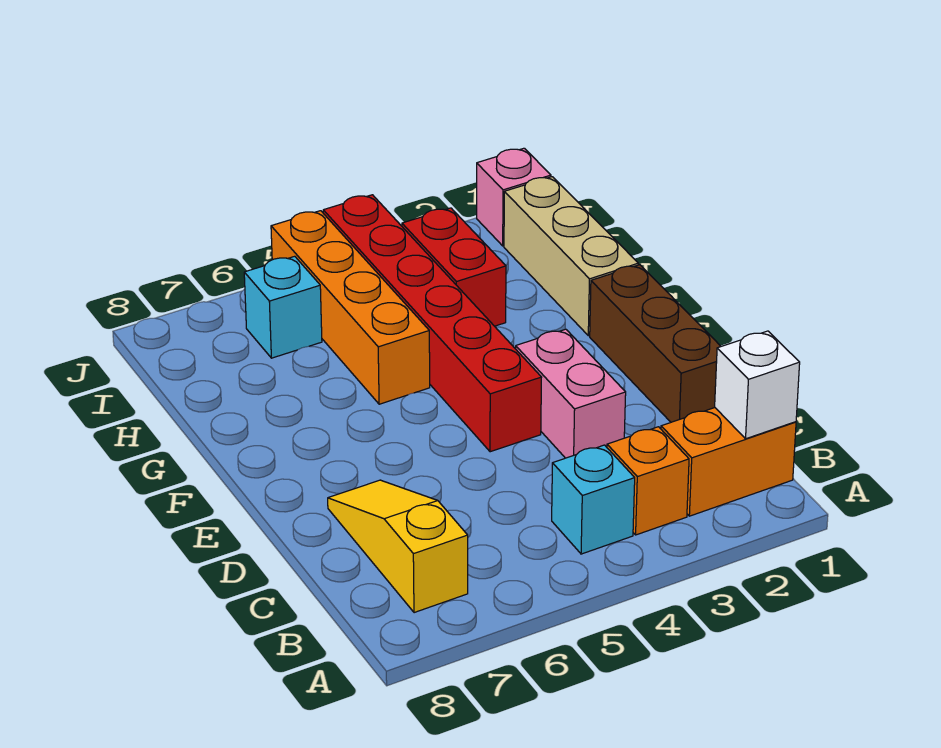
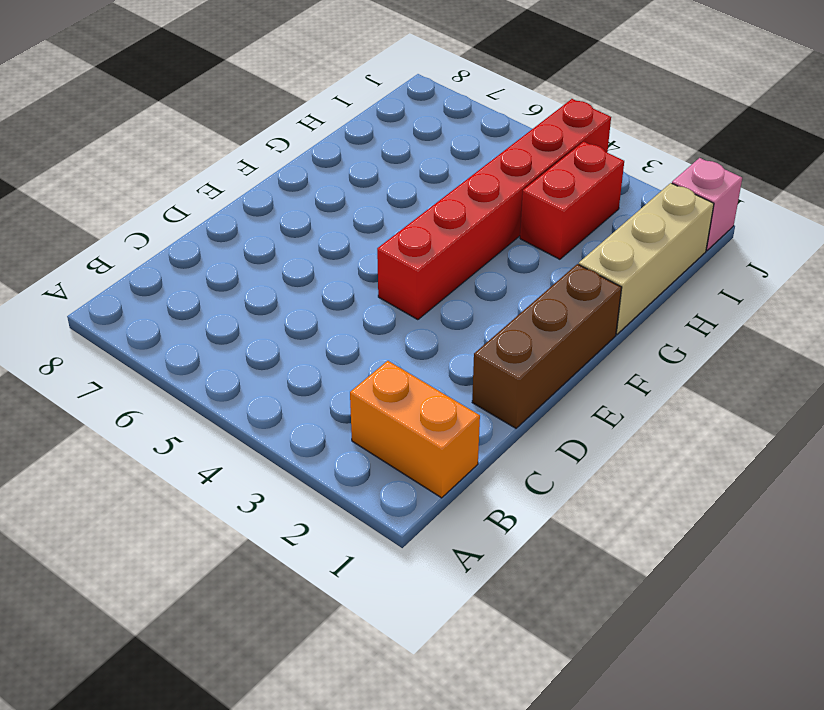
none -> orange 1x1 brick [607,427,689,535]
none -> cyan 1x1 brick [552,445,635,554]
none -> yellow 1x3 slope [328,480,468,613]

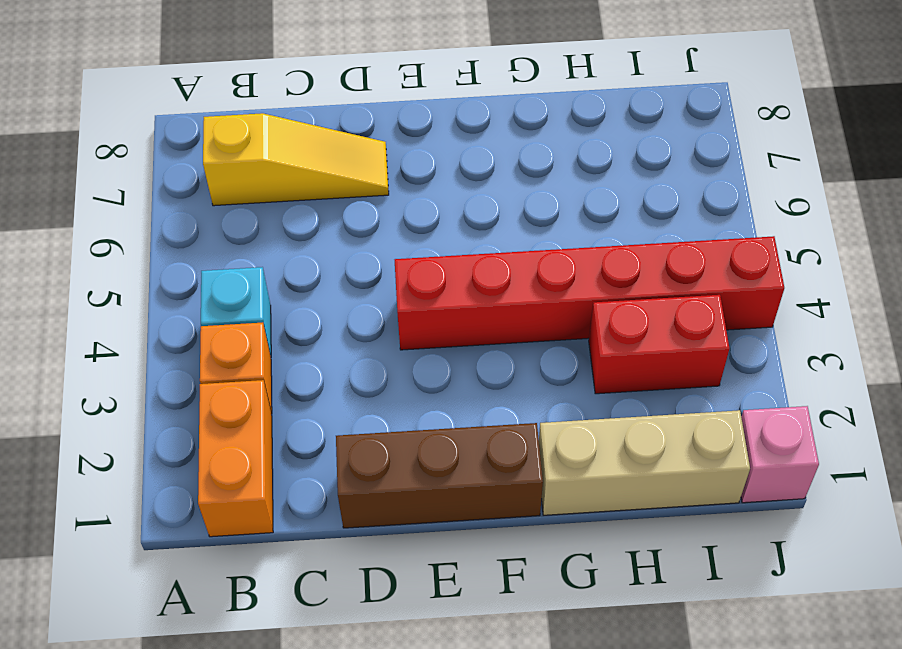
none -> pink 1x2 brick [516,329,626,458]
none -> orange 1x4 brick [271,211,430,404]
none -> cyan 1x1 brick [244,256,322,358]

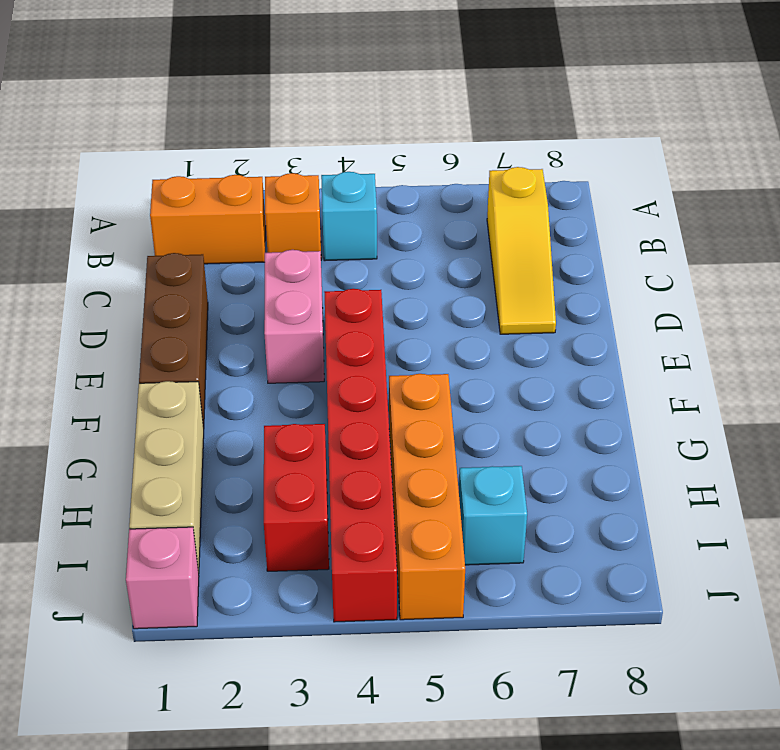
none -> white 1x1 brick [715,331,800,439]

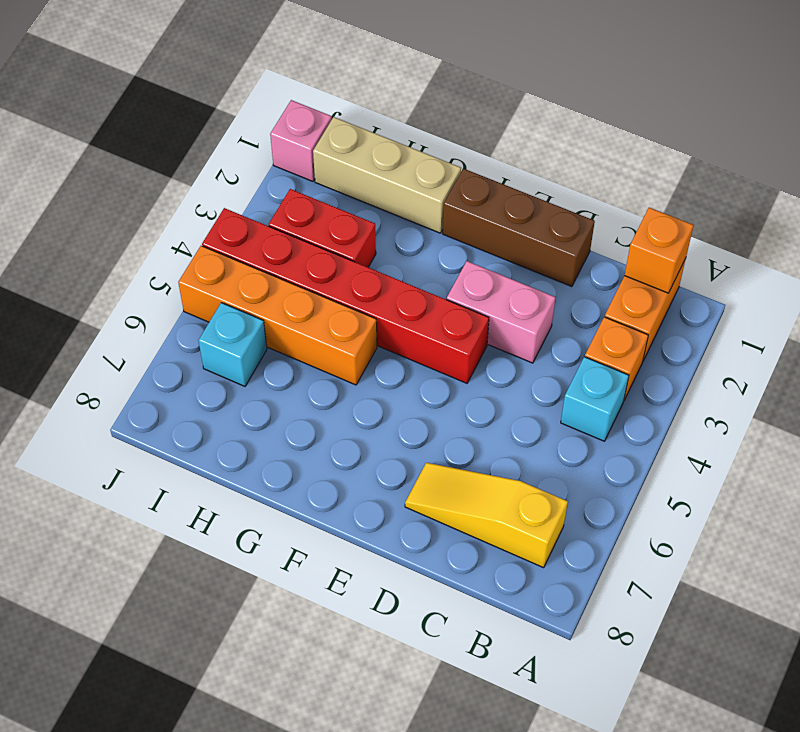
orange 1x1 brick [625,208,694,293] -> white 1x1 brick [715,331,800,439]

